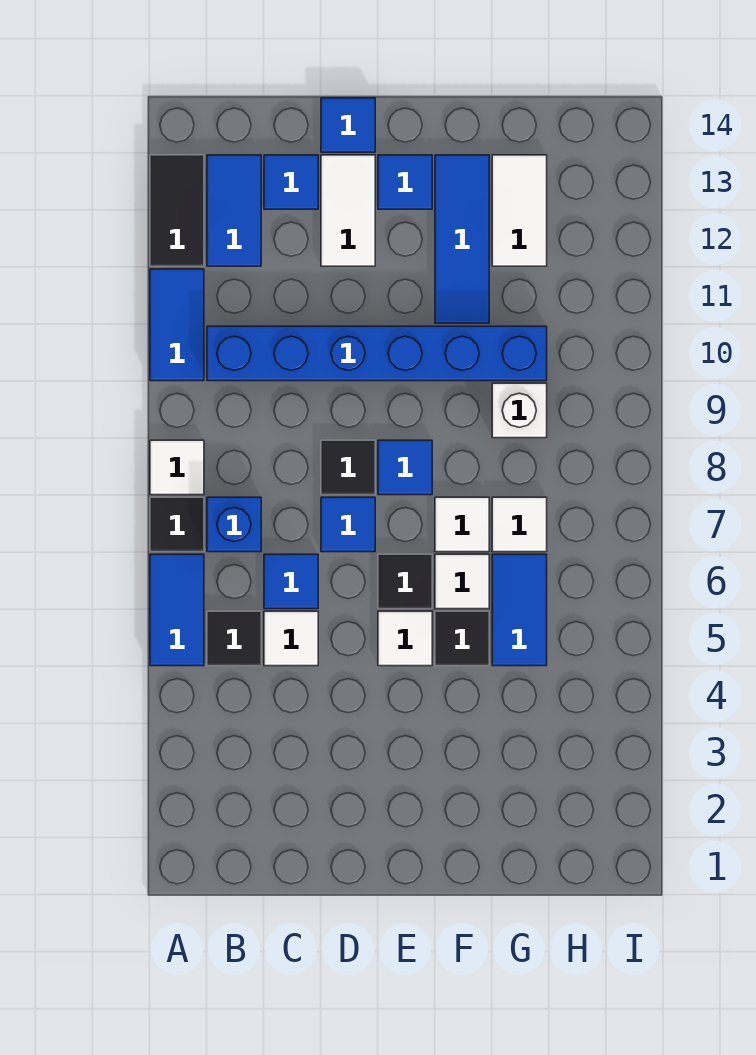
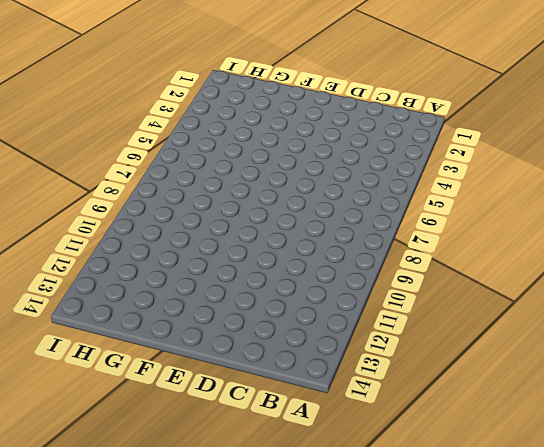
none -> blue 1x2 tile [150,554,204,666]
none -> black 1x1 tile [150,497,204,552]
none -> white 1x1 tile [150,440,204,495]

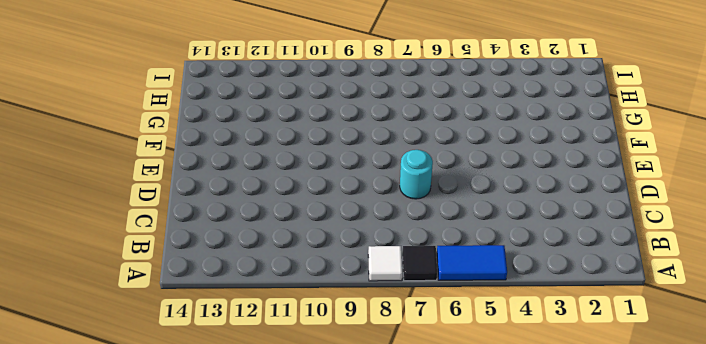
cyan 1x1 round brick [400,150,433,199] -> blue 1x1 tile [321,497,375,552]
none -> blue 1x2 tile [150,269,204,381]
none -> black 1x2 tile [150,155,204,266]
none -> black 1x1 tile [207,611,261,666]

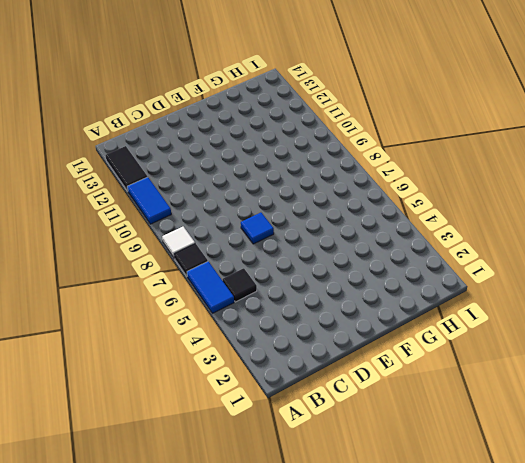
none -> blue 1x1 brick [207,497,261,552]
none -> blue 1x6 brick [207,326,547,381]
none -> blue 1x2 tile [207,155,261,266]

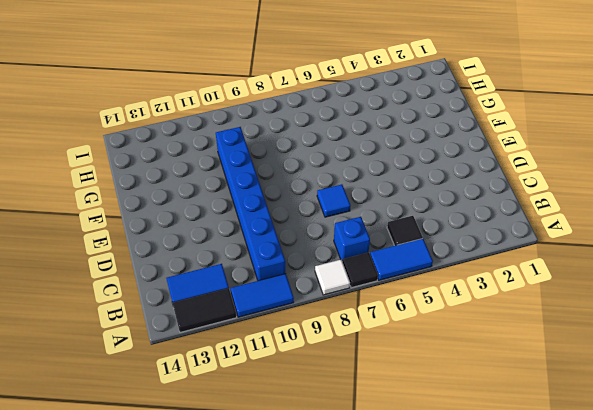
none -> white 1x1 tile [264,611,318,666]
none -> blue 1x1 tile [264,554,318,609]
none -> blue 1x1 tile [264,155,318,209]

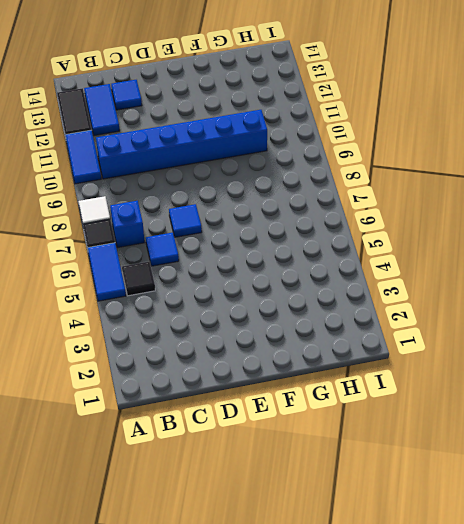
none -> white 1x1 tile [264,611,318,666]
none -> black 1x1 tile [321,440,375,495]
none -> white 1x2 tile [321,155,375,266]

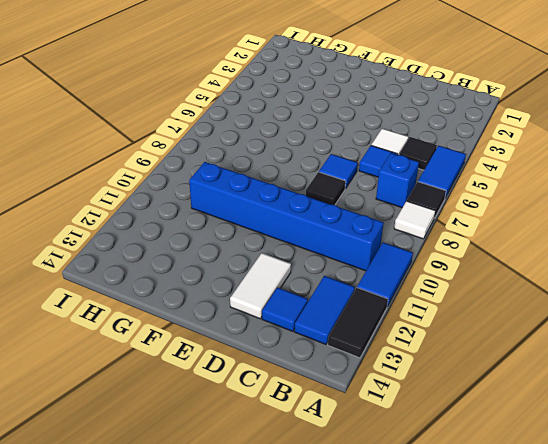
none -> blue 1x1 tile [321,98,375,152]
none -> white 1x1 tile [378,611,432,666]
none -> black 1x1 tile [378,554,432,609]

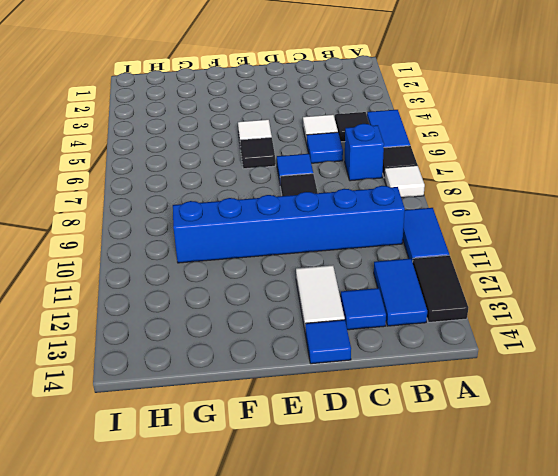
none -> blue 1x1 tile [378,440,432,495]
none -> blue 1x1 tile [378,155,432,209]
none -> black 1x1 tile [435,611,489,666]

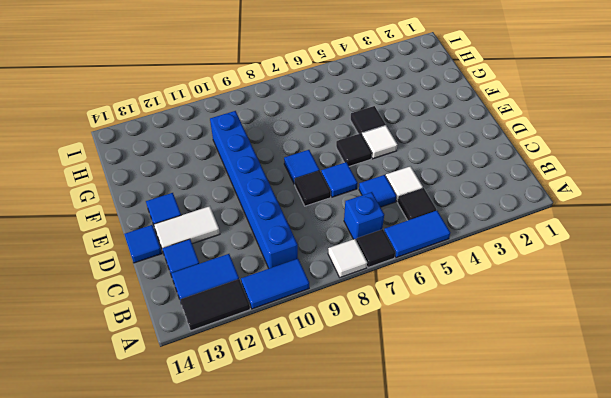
none -> white 1x1 tile [435,554,489,609]
none -> white 1x1 tile [435,497,489,552]
none -> blue 1x3 tile [435,155,489,323]

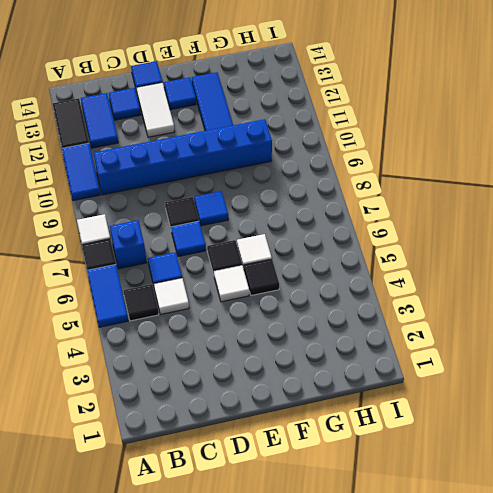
none -> white 1x1 tile [435,497,489,552]
none -> blue 1x2 tile [492,554,547,666]
none -> white 1x1 tile [492,497,547,552]

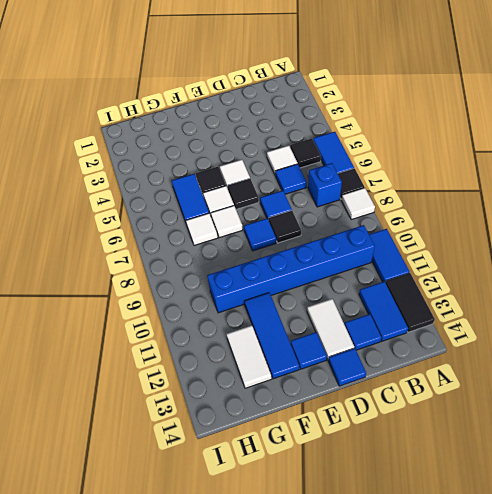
none -> white 1x1 brick [492,383,547,438]

